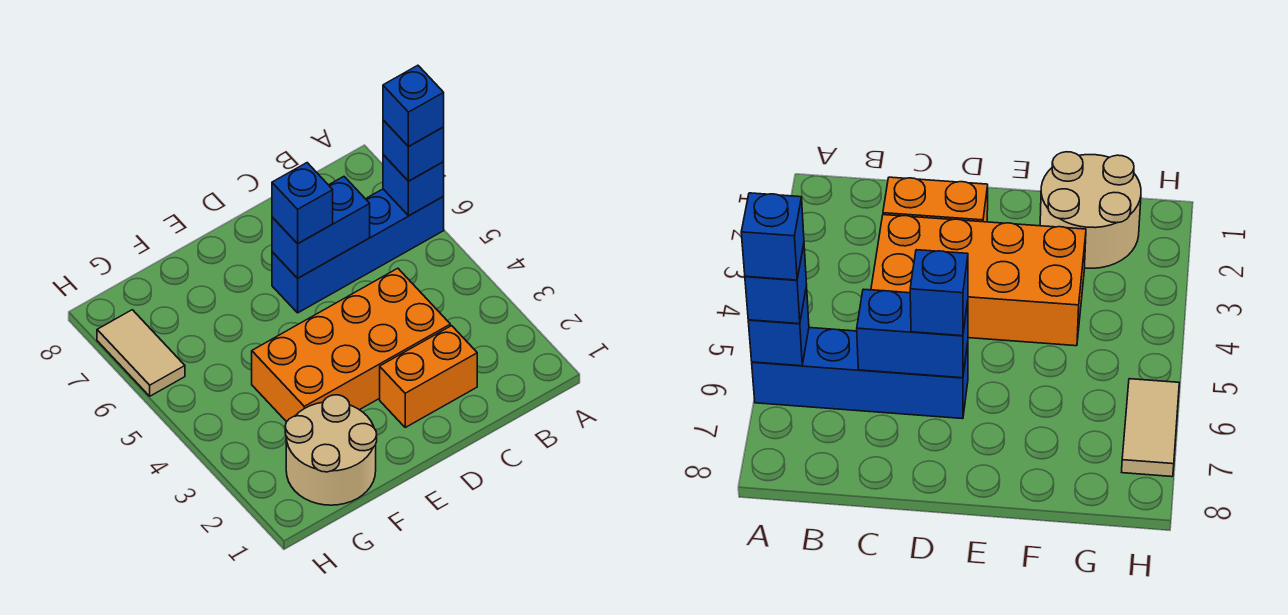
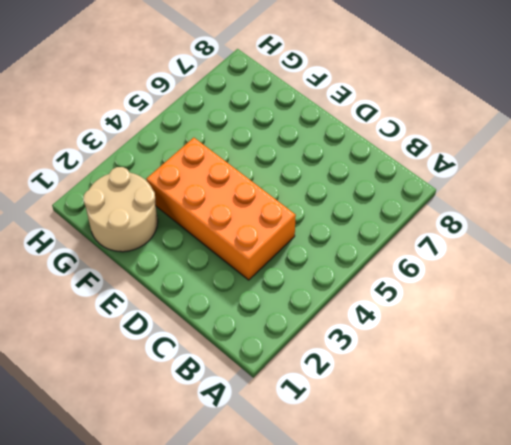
none -> blue 1x4 brick [272,189,444,313]
none -> orange 1x2 brick [380,326,477,427]

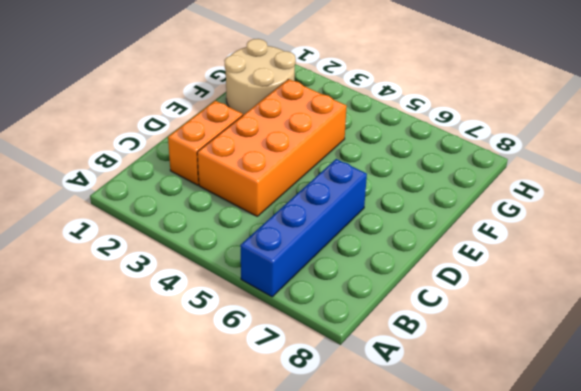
none -> tan 1x2 tile [97,310,185,396]
none -> blue 1x1 brick [383,155,444,216]

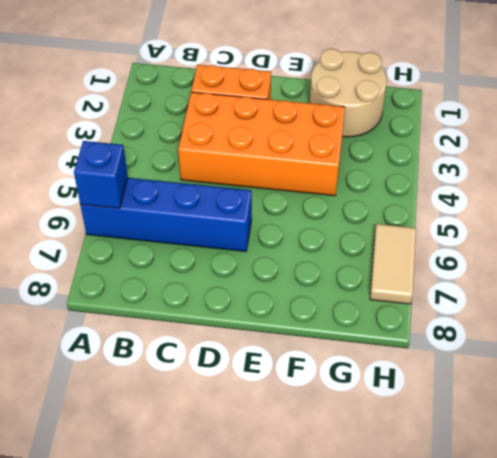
none -> blue 1x2 brick [272,177,370,278]
none -> blue 1x1 brick [383,120,444,181]

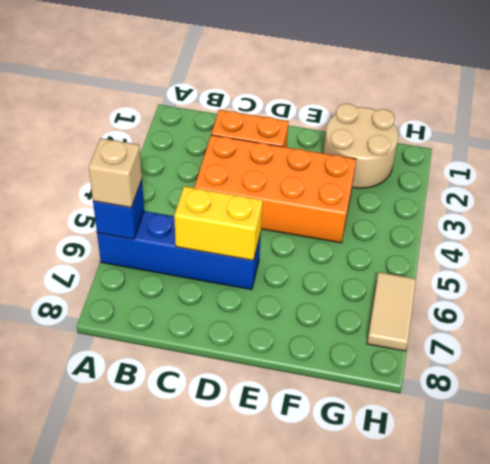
tan 1x1 brick [89,138,142,208] -> blue 1x1 brick [383,120,444,181]
yellow 1x2 brick [174,186,263,260] -> blue 1x2 brick [272,177,370,278]
none -> blue 1x1 brick [272,163,333,244]
none -> blue 1x1 brick [383,65,444,147]

